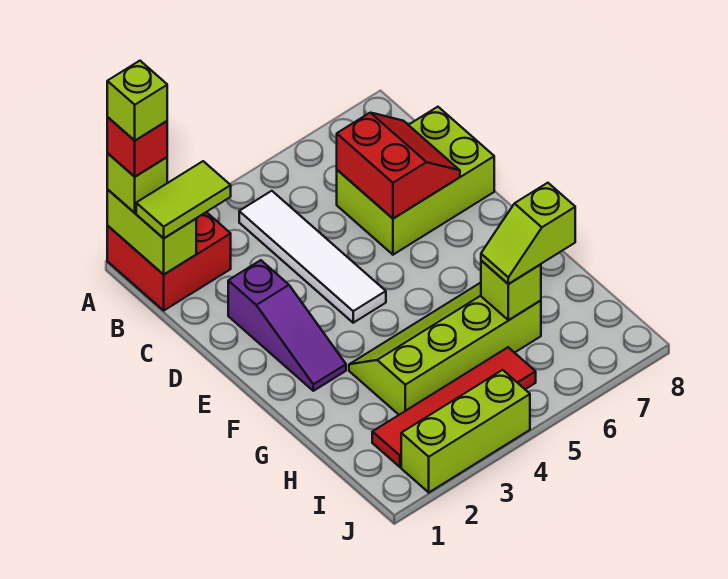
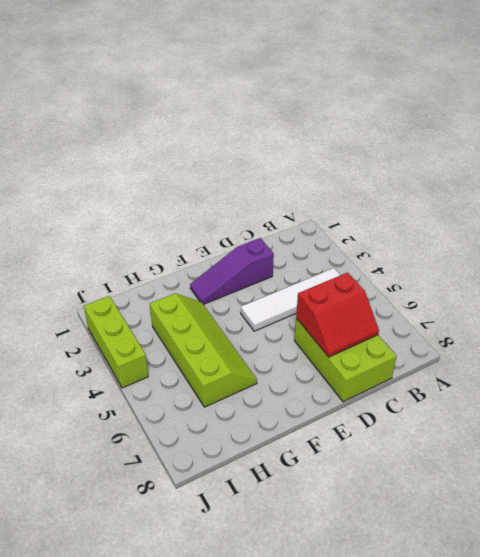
none -> red 2x2 brick [107,212,231,310]
none -> red 1x4 tile [372,347,536,467]
none -> lime 1x2 brick [107,190,196,275]

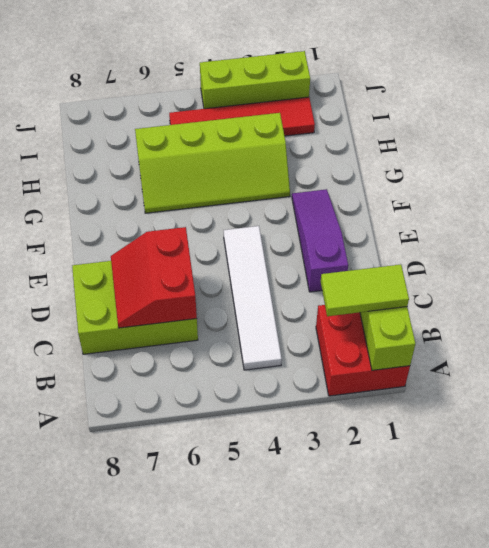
none -> lime 1x1 brick [481,261,541,320]
none -> lime 1x1 brick [107,153,167,213]
none -> lime 1x2 slope [481,183,575,284]

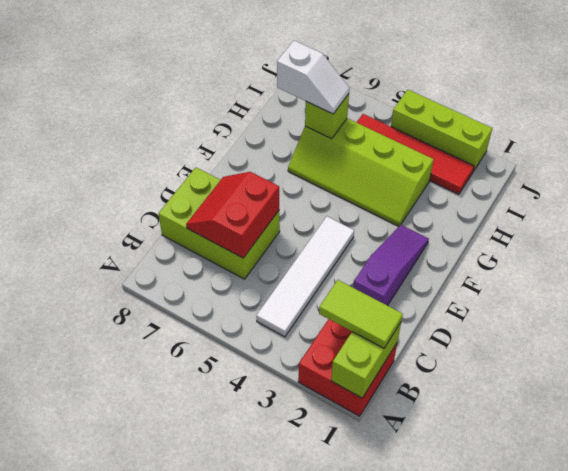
white 1x2 slope [277,41,349,114] -> lime 1x2 slope [481,183,575,284]
none -> lime 1x1 brick [107,153,167,213]
none -> red 1x1 brick [107,117,167,177]
none -> lime 1x1 brick [107,61,167,140]

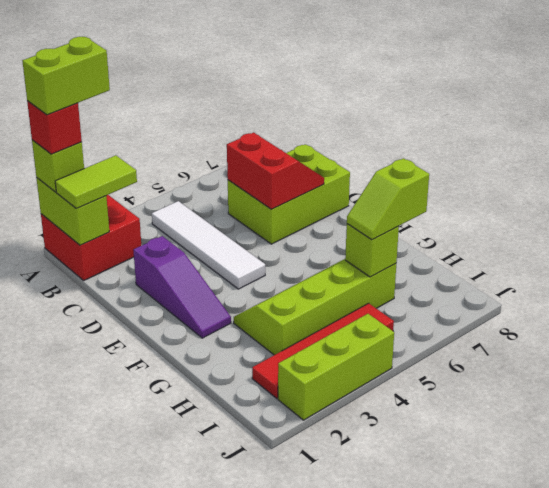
lime 1x2 brick [22,37,110,115] -> lime 1x1 brick [107,61,167,140]

